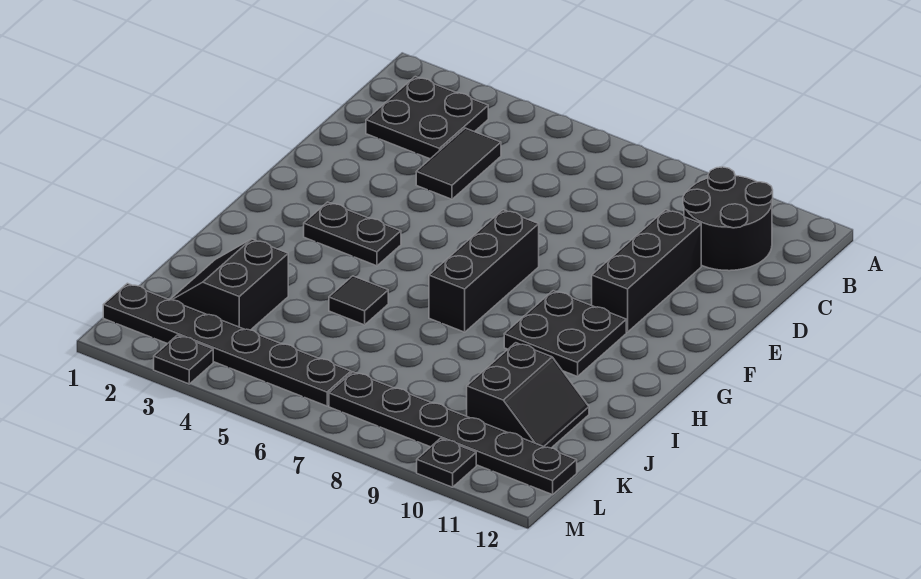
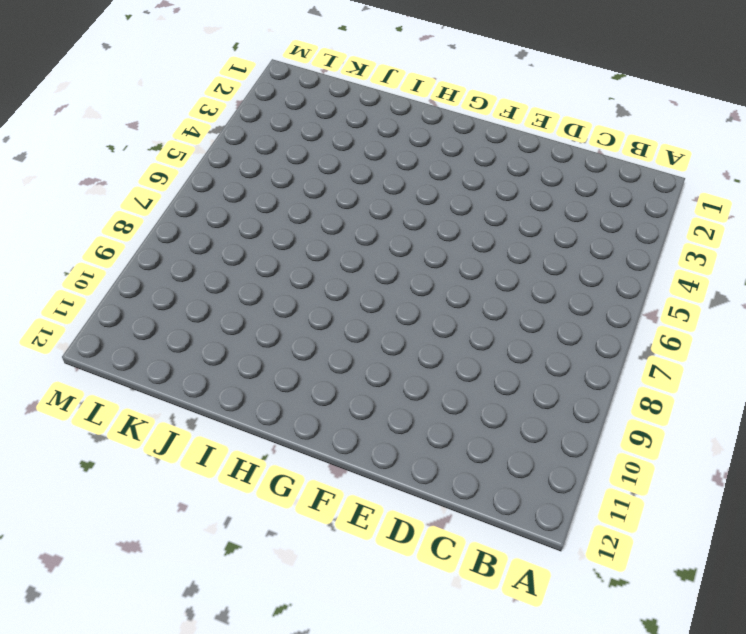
none -> black 2x2 plate [366,77,488,159]
none -> black 2x2 round brick [683,167,773,271]
none -> black 1x2 tile [416,128,501,199]

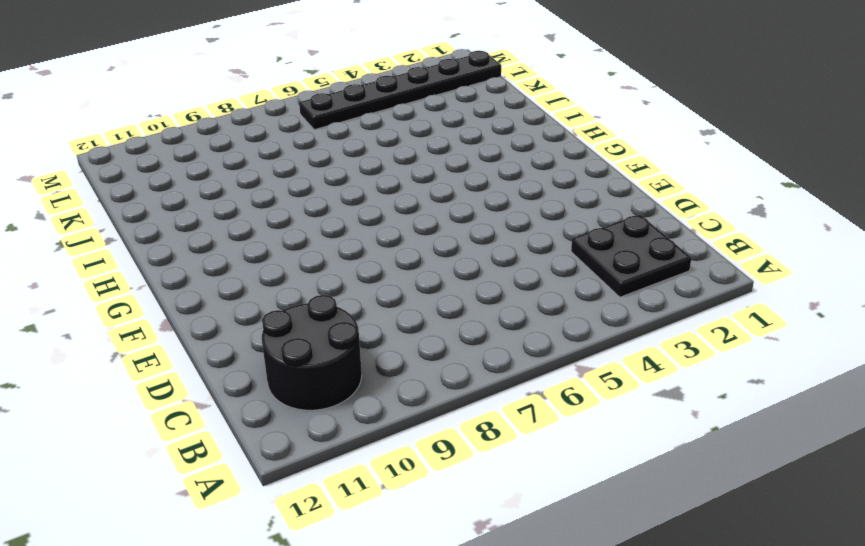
none -> black 1x2 tile [416,128,501,199]
none -> black 1x3 brick [592,210,701,332]
none -> black 1x3 brick [429,210,539,332]

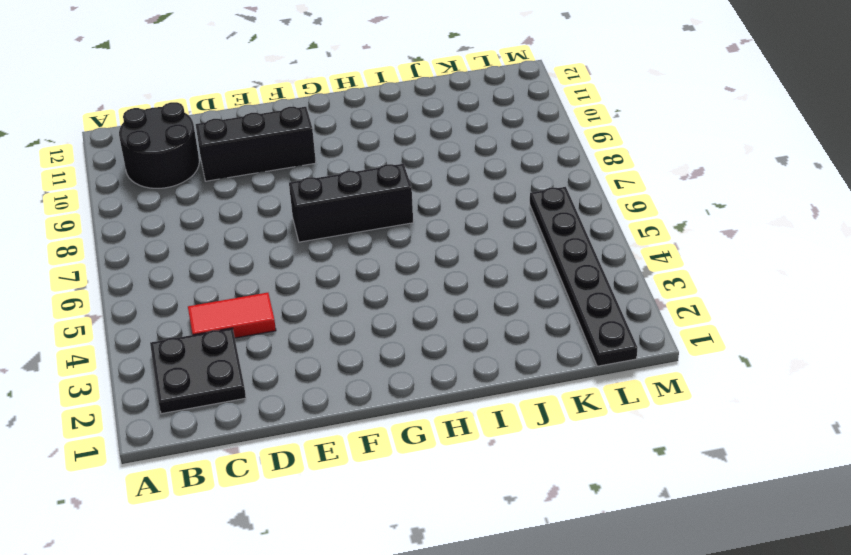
red 1x2 tile [188,293,276,338] -> black 1x2 tile [416,128,501,199]
none -> black 1x2 plate [304,202,401,266]
none -> black 2x2 plate [504,291,626,377]
none -> black 1x1 tile [329,276,388,325]

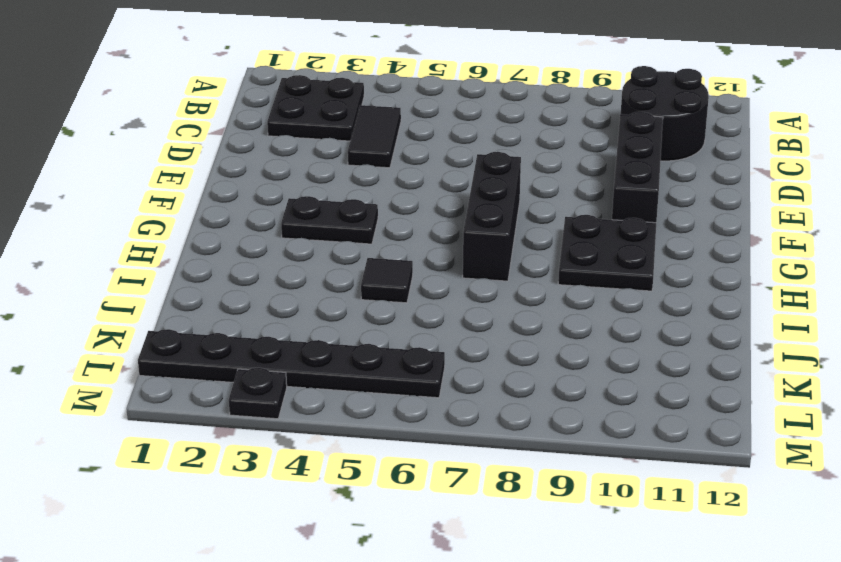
none -> black 2x2 slope [170,239,288,330]
none -> black 2x2 slope [467,343,589,448]
none -> black 1x6 plate [329,372,577,495]

